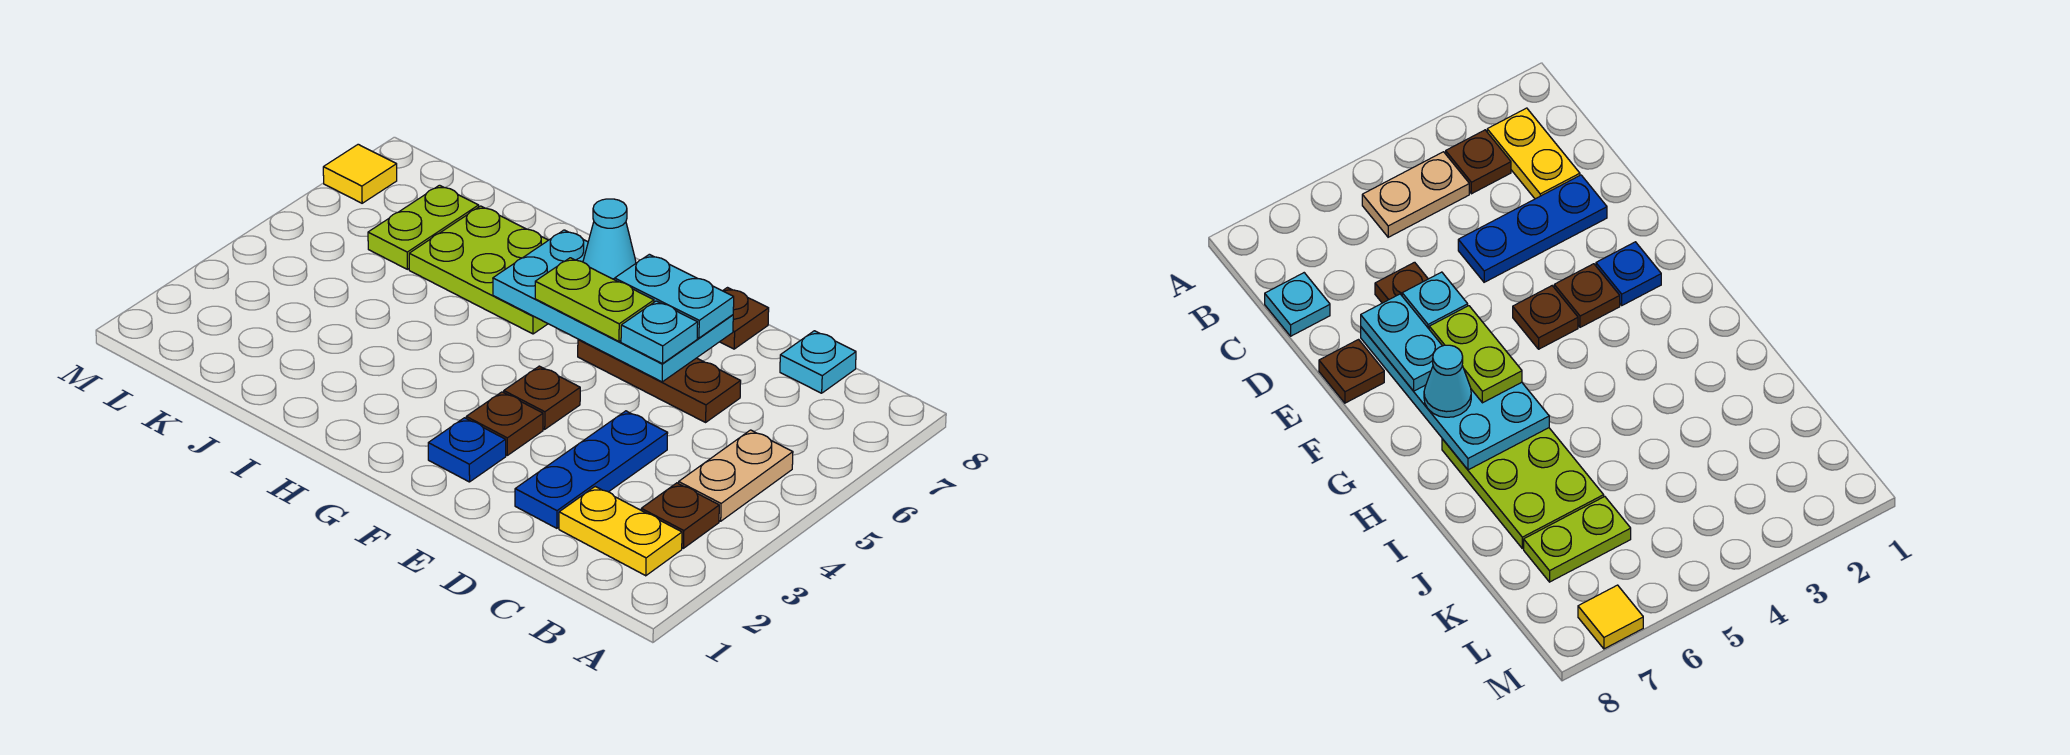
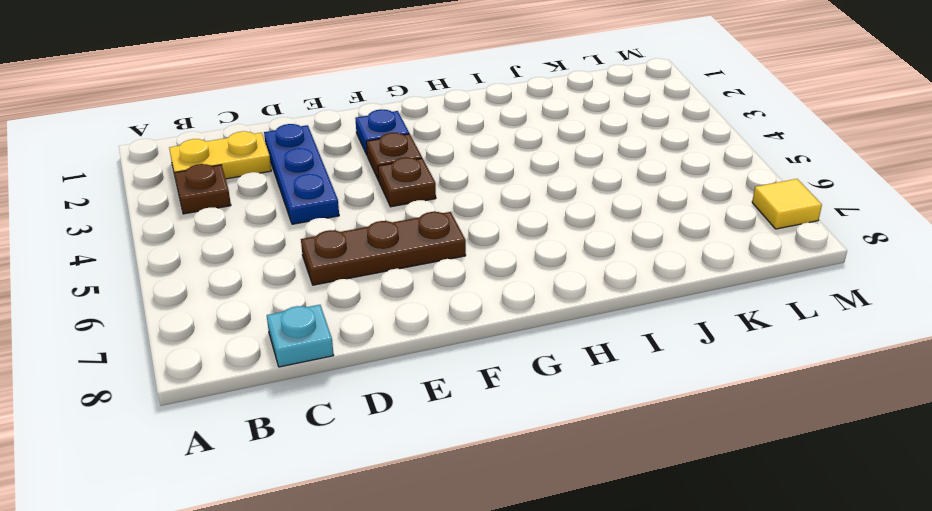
none -> tan 1x2 plate [679,430,793,521]
none -> brown 1x1 plate [720,288,769,349]
none -> lime 2x3 plate [409,206,548,334]

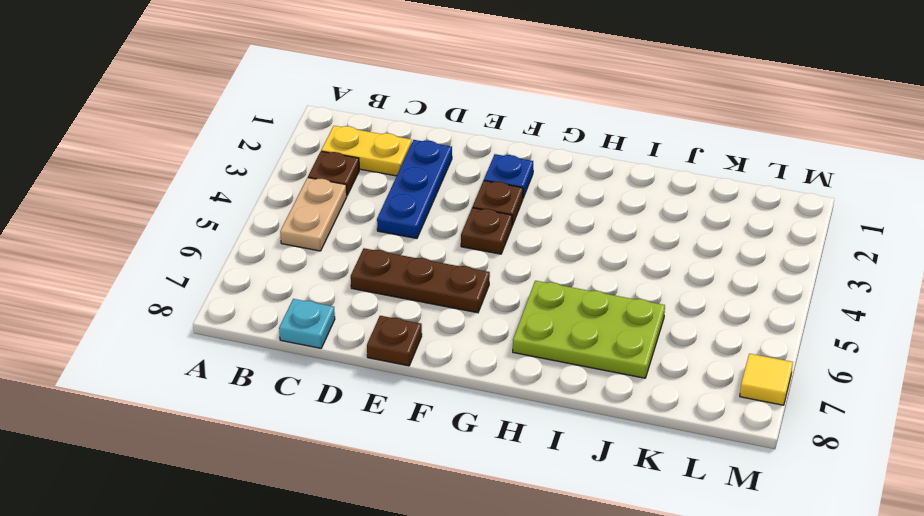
none -> lime 1x2 plate [368,185,479,269]
none -> cyan 2x4 plate [493,230,733,382]
none -> cyan 1x1 plate [621,301,698,364]

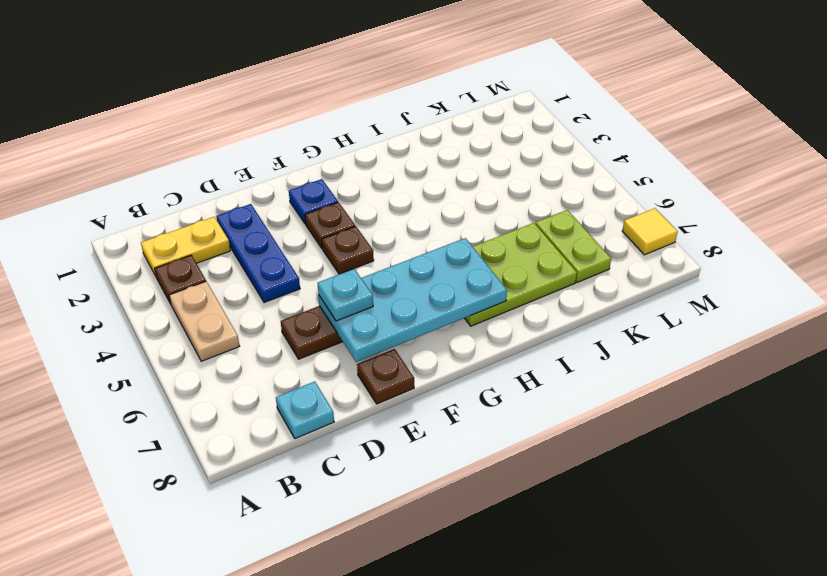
none -> cyan 1x2 plate [615,254,734,338]
none -> lime 1x2 plate [535,258,654,341]
none -> cyan 1x1 cone [583,199,636,280]

